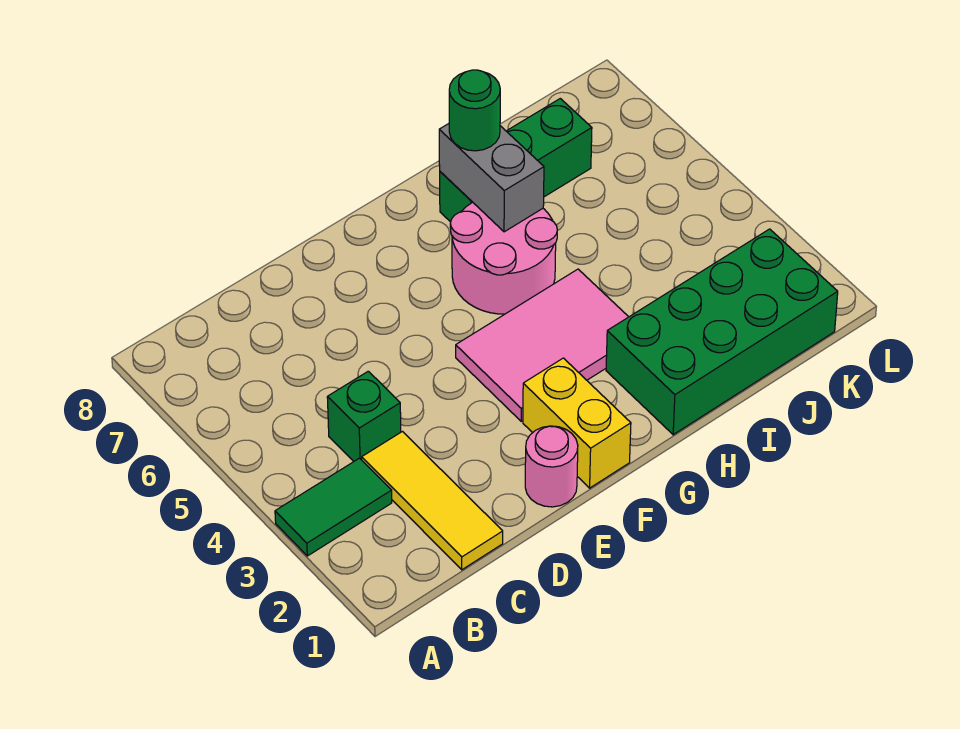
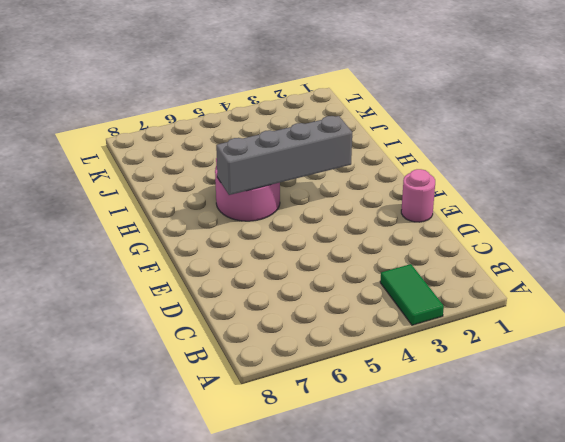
grey 1x4 brick [216,116,352,195] -> none
none -> yellow 1x3 tile [362,432,503,570]
none -> green 1x1 brick [327,371,401,461]

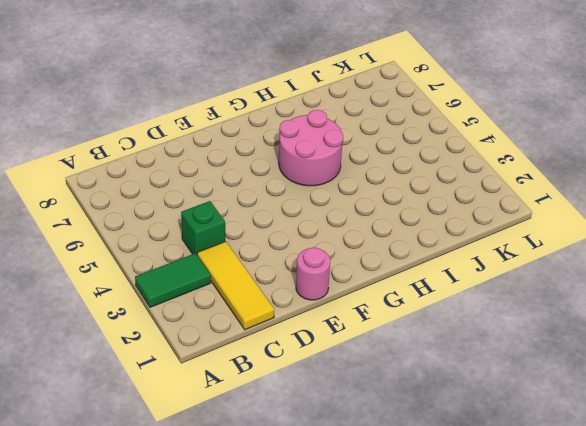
none -> yellow 1x2 brick [523,358,631,488]
none -> pink 2x3 tile [456,269,628,421]

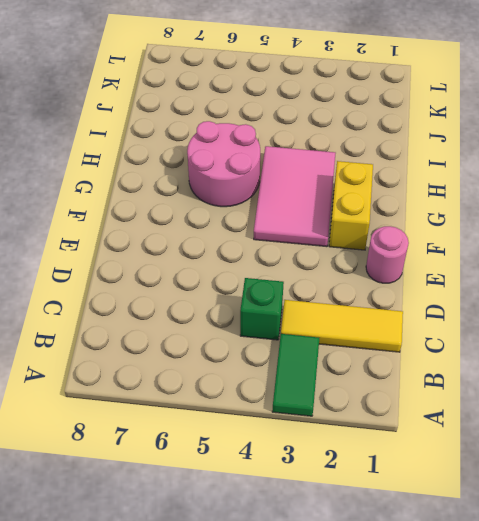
yellow 1x2 brick [329,161,373,250] -> yellow 1x2 brick turned to [523,358,631,488]
none -> green 2x4 brick [606,229,838,435]
none -> green 1x3 brick [440,99,592,222]

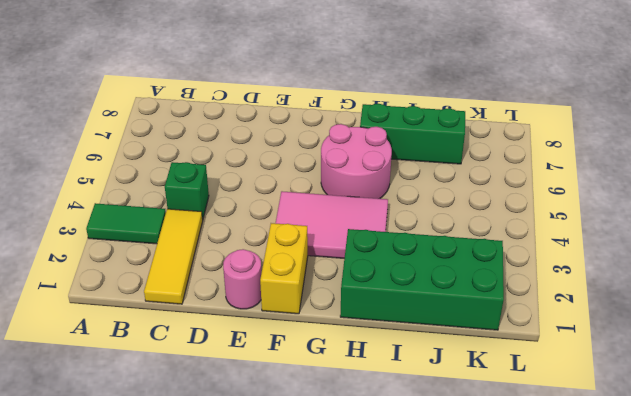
none -> grey 1x2 brick [439,124,544,232]
none -> green 1x1 round brick [449,70,500,151]

